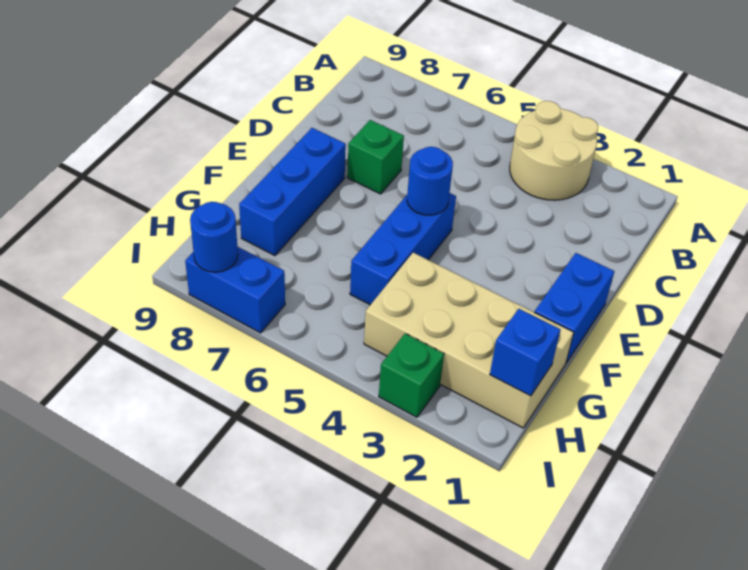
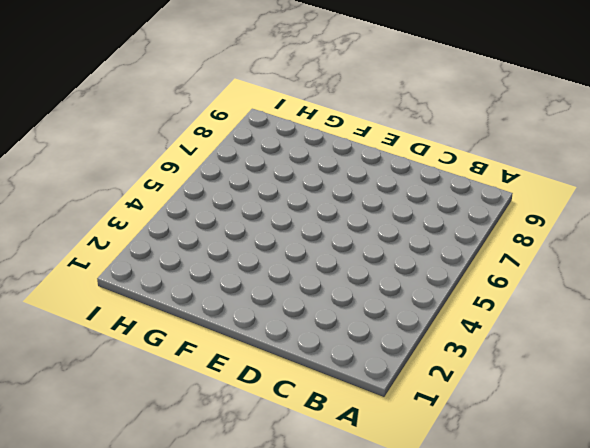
none -> tan 2x2 round brick [510,101,598,200]
none -> green 1x1 brick [347,120,404,194]

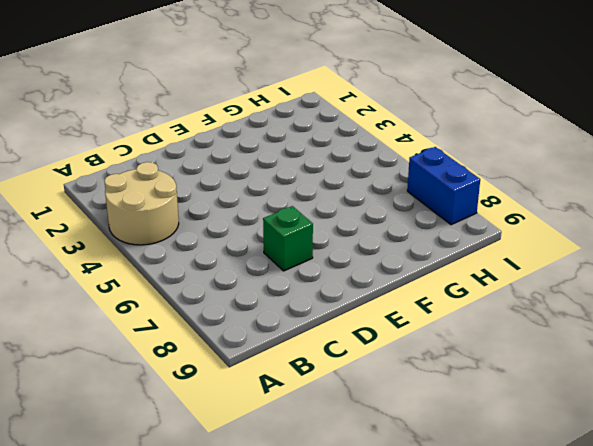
none -> blue 1x2 brick [535,253,614,363]
none -> blue 1x3 brick [350,193,456,305]

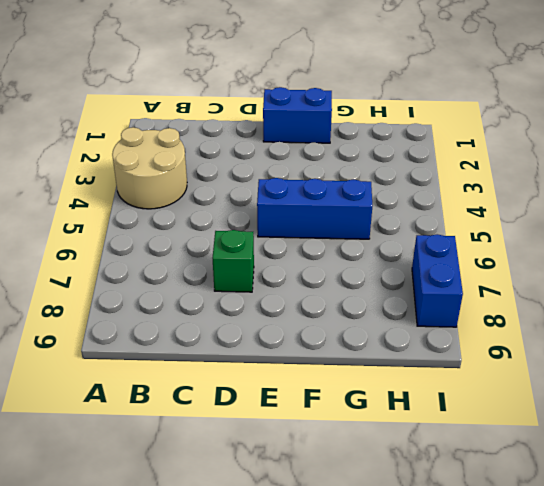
none -> blue 1x3 brick [239,128,346,256]
none -> tan 2x4 brick [364,253,574,428]

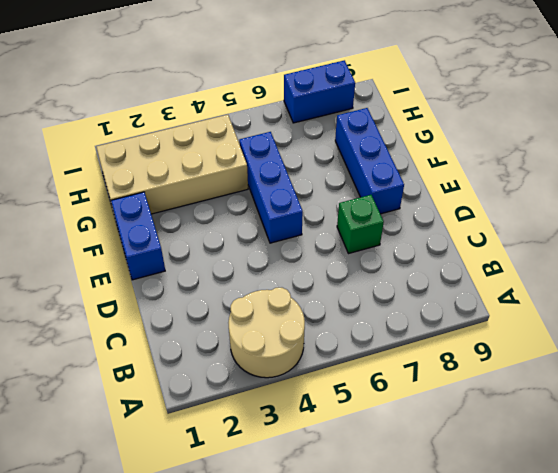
none -> green 1x1 brick [379,334,444,417]
none -> blue 1x1 round brick [407,147,453,215]

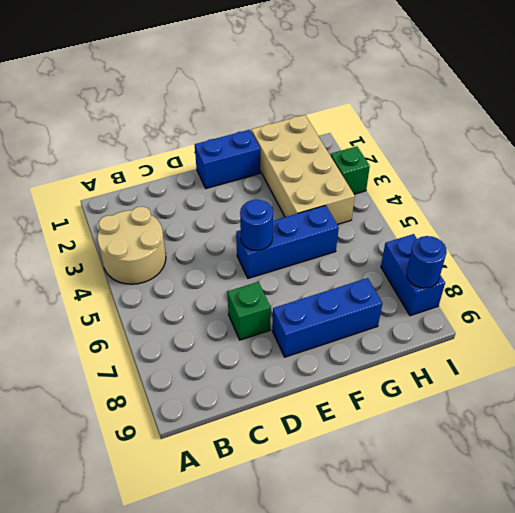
none -> blue 1x1 brick [490,309,561,396]

